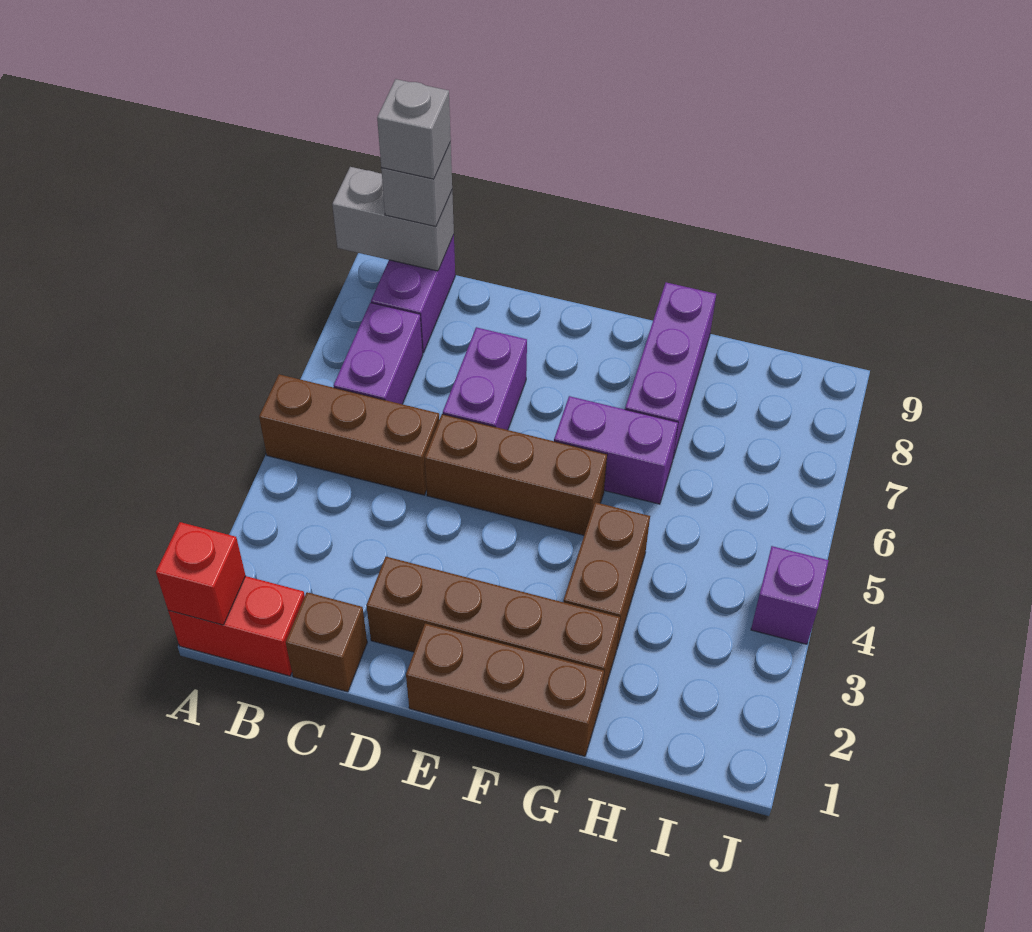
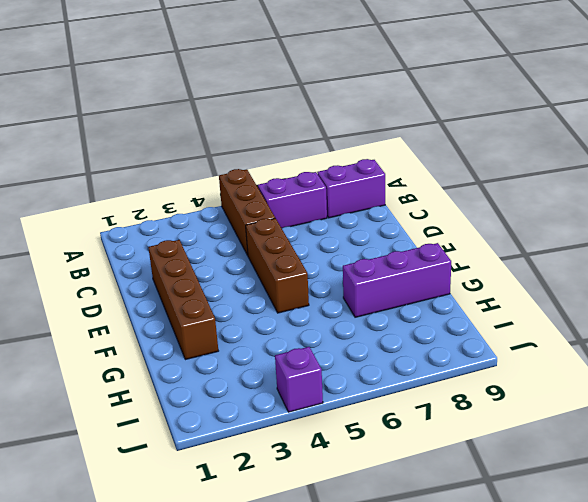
none -> red 1x2 brick [168,576,305,676]
none -> brown 1x1 brick [286,592,367,692]
none -> purple 1x2 brick [443,327,527,430]

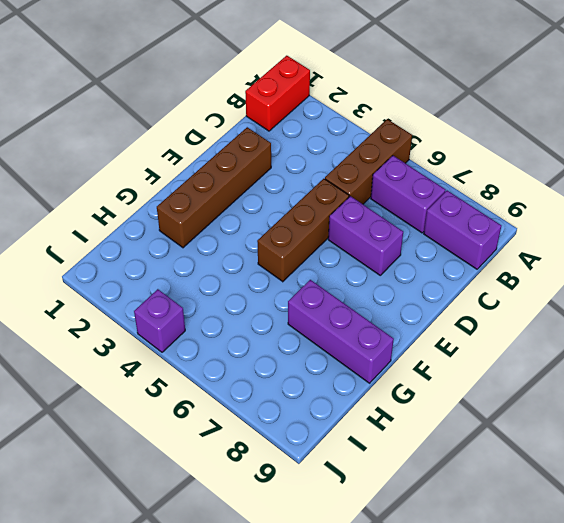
none -> brown 1x1 brick [286,592,367,692]
none -> brown 1x3 brick [406,623,604,756]
none -> purple 1x2 brick [554,396,678,504]

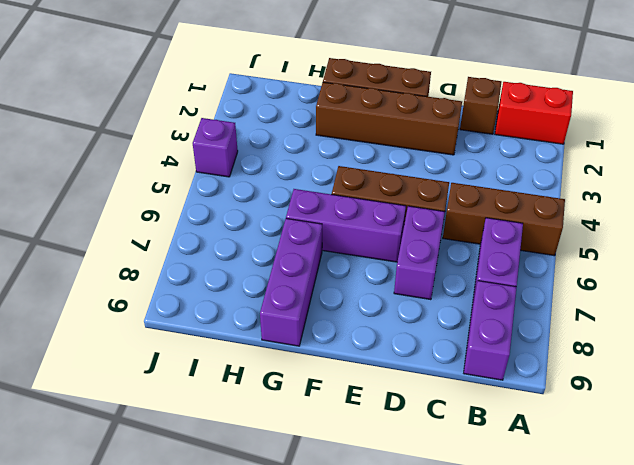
purple 1x3 brick [286,189,406,262] -> purple 1x2 brick [554,396,678,504]
none -> brown 1x2 brick [563,502,650,650]
none -> red 1x1 brick [156,522,246,625]
none -> grey 1x2 brick [332,167,454,271]

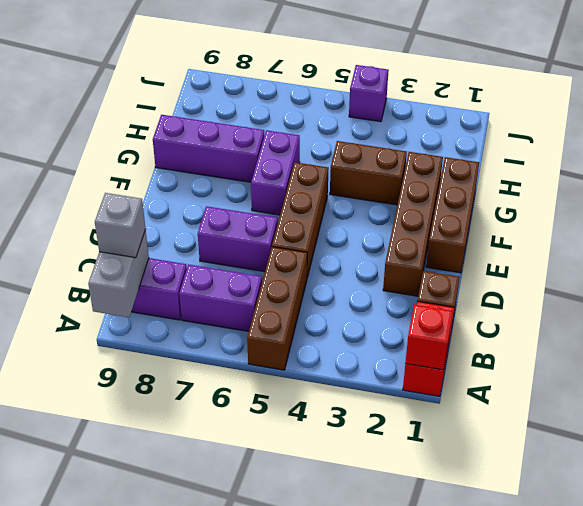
none -> grey 1x1 brick [377,79,451,179]

